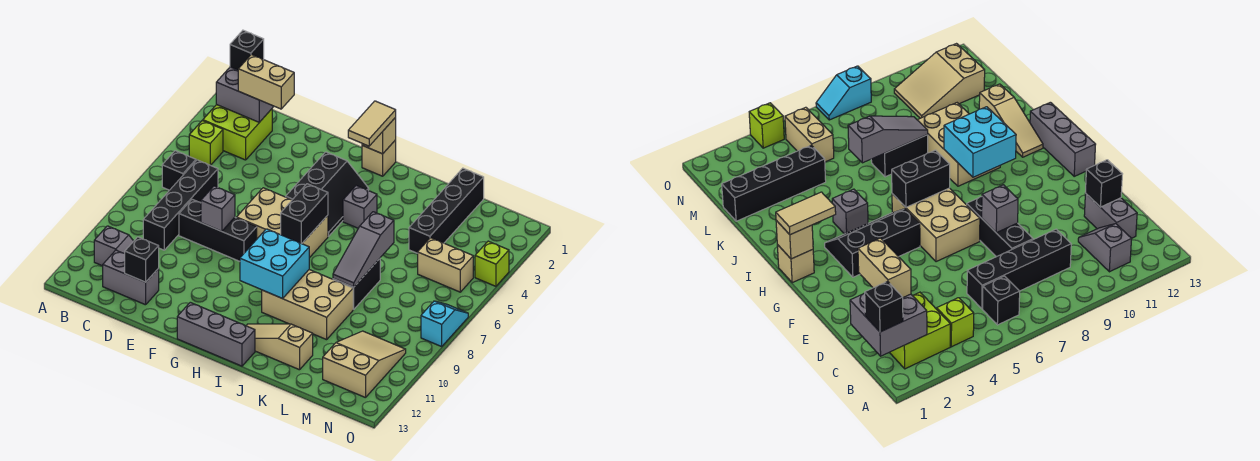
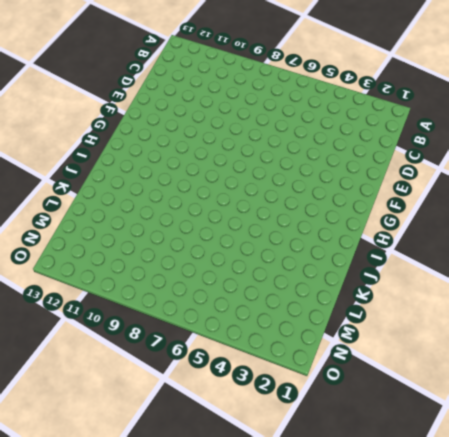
none -> lime 2x2 brick [203,105,272,160]
none -> lime 1x1 brick [189,121,223,165]
none -> black 1x1 brick [162,151,196,190]
none -> grey 1x2 slope [94,226,133,266]

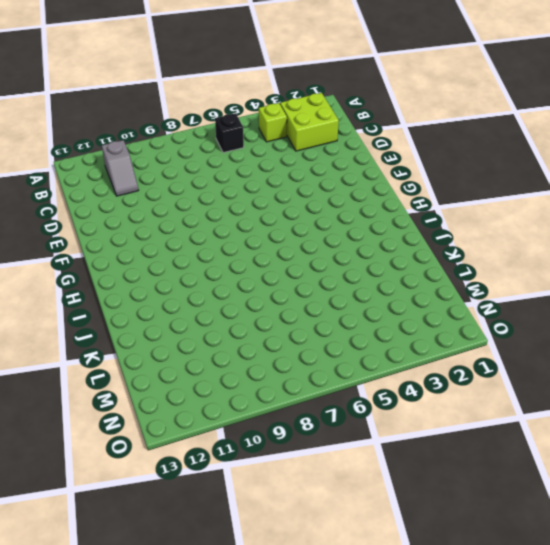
none -> black 1x4 brick [143,160,218,250]
none -> grey 1x2 brick [103,250,159,305]
none -> black 1x3 brick [179,199,257,261]
none -> tan 2x3 brick [237,188,328,258]

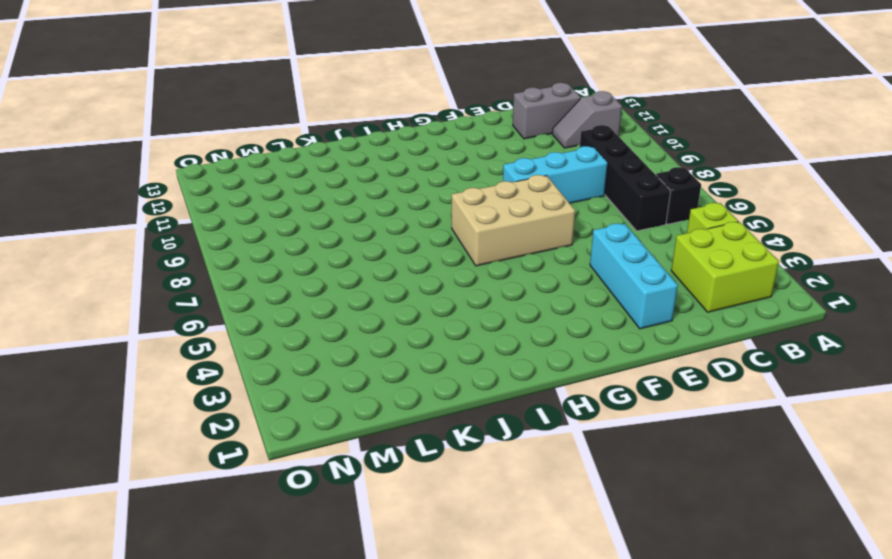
cyan 1x3 brick [503,146,608,203] -> black 1x3 brick [179,199,257,261]
cyan 1x3 brick [590,223,678,329] -> none
none -> black 2x3 slope [286,152,369,237]
none -> grey 1x3 brick [177,302,255,366]
none -> tan 1x1 brick [362,140,396,176]
none -> grey 1x1 brick [343,186,377,228]

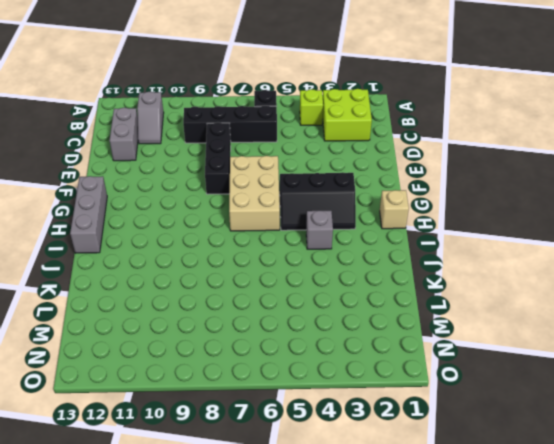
none -> tan 2x3 brick [262,270,354,340]
none -> tan 1x3 slope [246,324,313,370]
none -> black 1x2 brick [333,259,380,309]
none -> black 1x4 brick [409,168,484,253]

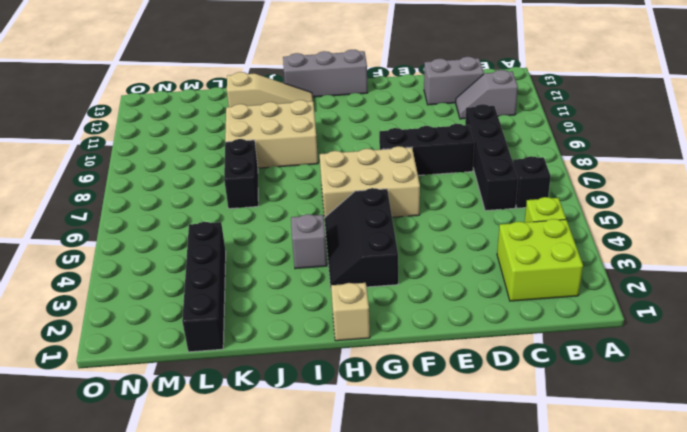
none -> tan 1x2 brick [418,238,473,292]
none -> tan 2x3 slope [323,331,406,398]
none -> lime 1x1 brick [475,241,509,286]
none -> cyan 1x2 slope [421,301,468,347]

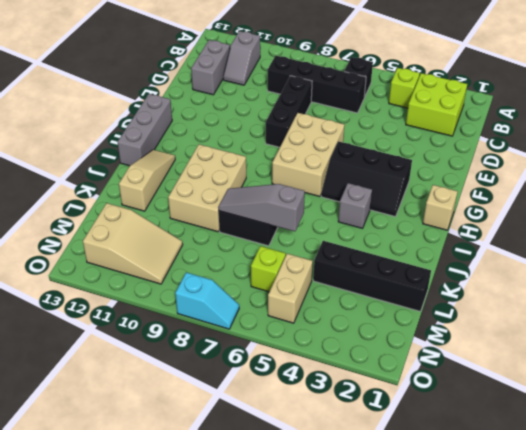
lime 1x1 brick [251,246,286,292] -> lime 1x1 brick moved to [475,241,509,286]
none -> grey 2x2 brick [216,67,274,122]
none -> black 1x1 brick [125,237,159,282]
none -> grey 1x1 brick [201,186,235,231]
none -> tan 1x1 brick [362,117,396,154]

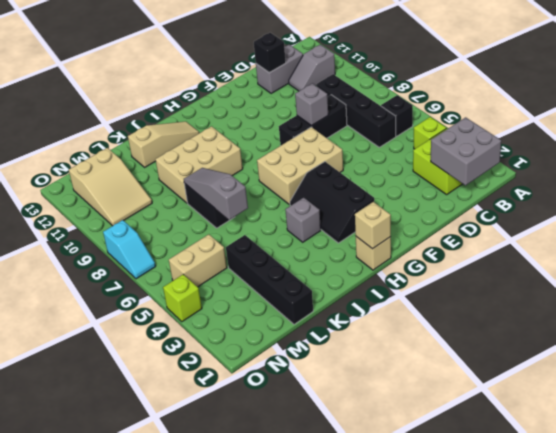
none -> grey 1x3 brick [177,302,255,366]
none -> black 1x2 brick [281,184,328,244]
none -> cyan 2x2 brick [240,229,309,299]
none -> black 1x1 brick [230,30,264,70]

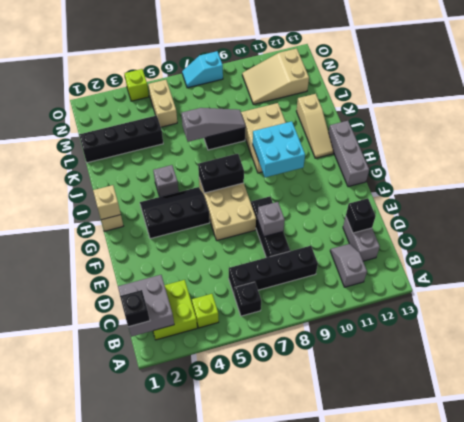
none -> tan 1x2 brick [238,55,294,109]
none -> tan 1x2 tile [348,101,396,146]

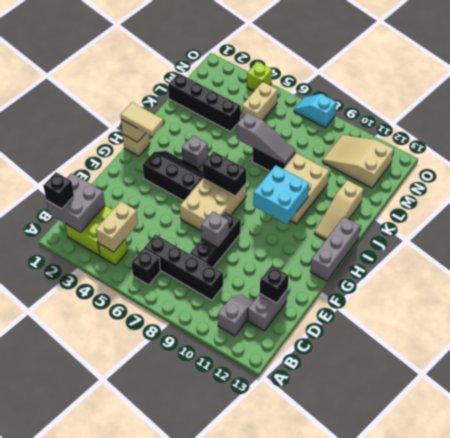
tan 1x2 brick [96,201,138,252] -> tan 1x2 brick moved to [238,55,294,109]

